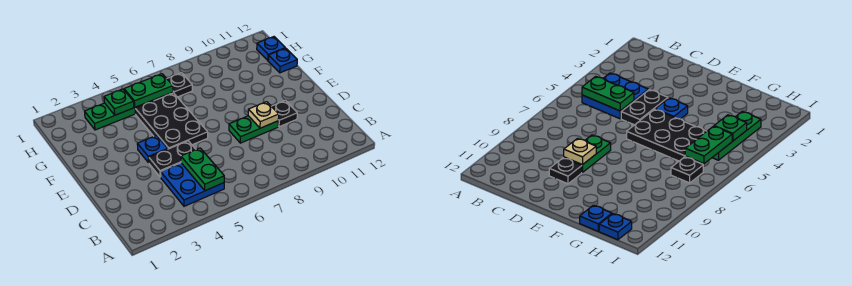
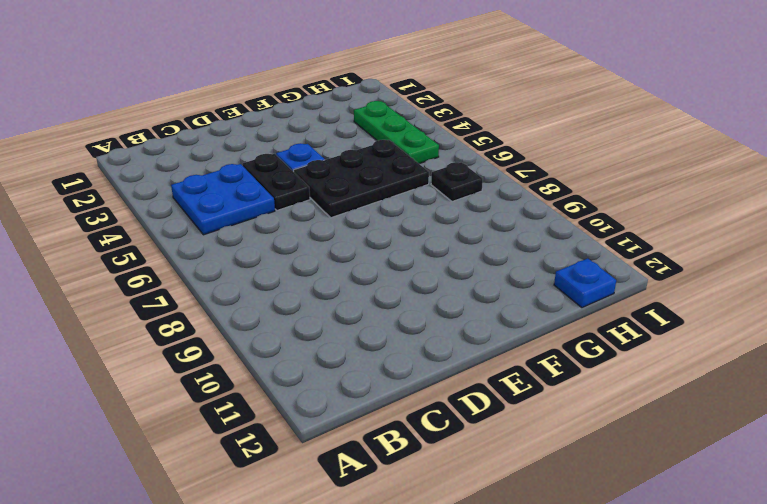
none -> green 1x2 plate [229,116,278,143]
none -> black 1x1 plate [272,101,297,127]
none -> blue 1x1 plate [268,48,297,73]

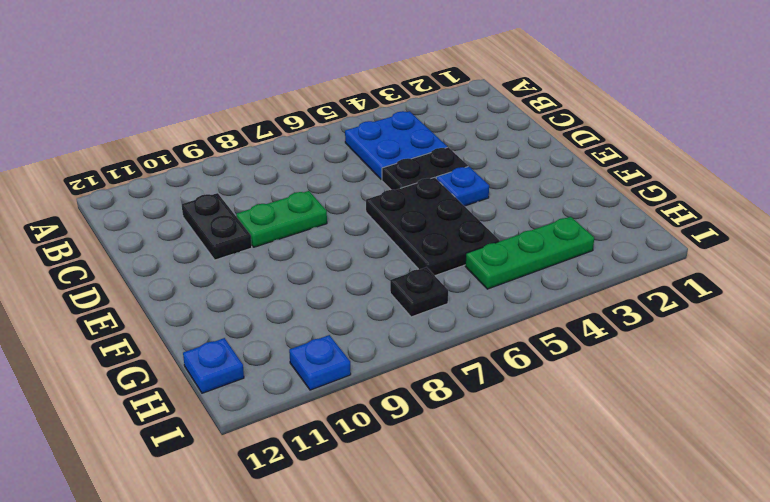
black 1x2 plate [182,193,252,260] -> black 1x1 plate [272,101,297,127]
blue 1x1 plate [289,335,351,390] -> blue 1x1 plate moved to [268,48,297,73]
none -> green 1x2 plate [181,148,224,191]
none -> tan 1x1 plate [248,102,279,128]
none -> green 1x1 plate [104,89,134,115]

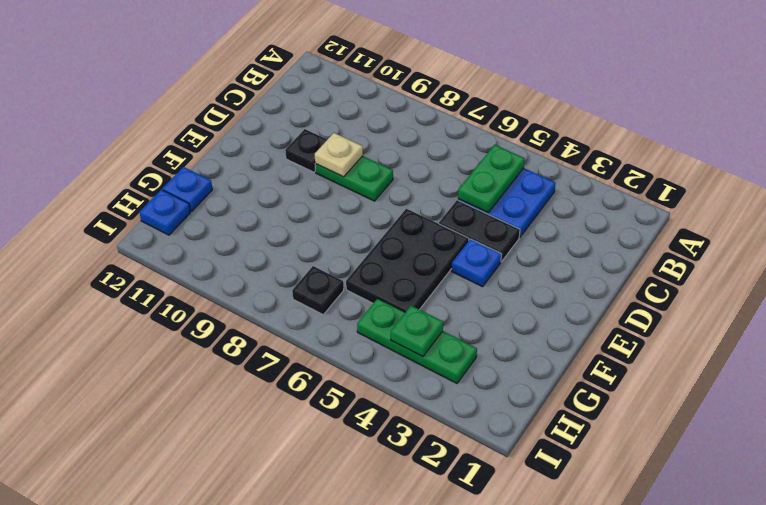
none -> green 1x2 plate [124,74,173,107]

